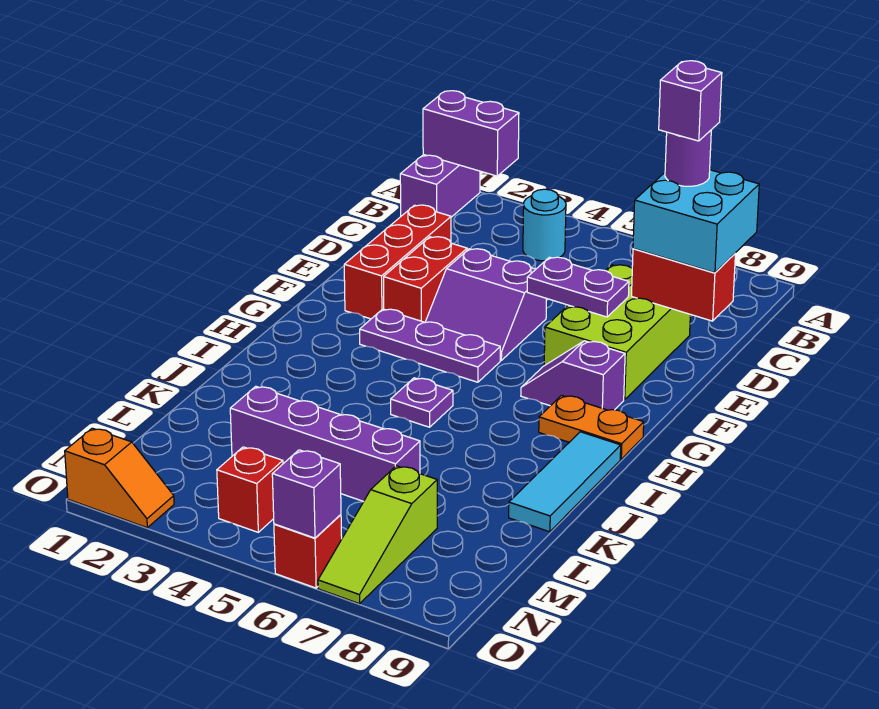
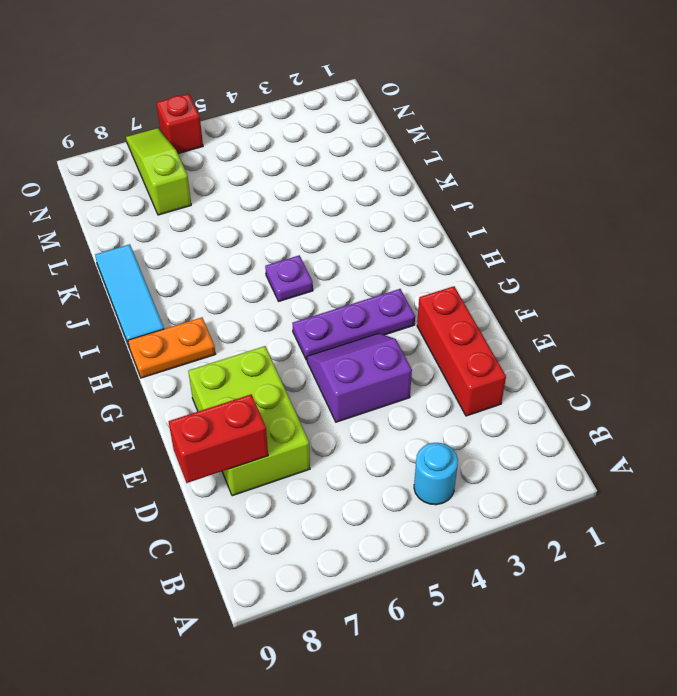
none -> purple 1x2 brick [400,155,480,217]
none -> red 1x2 brick [384,237,467,322]
none -> purple 1x2 slope [521,341,625,410]

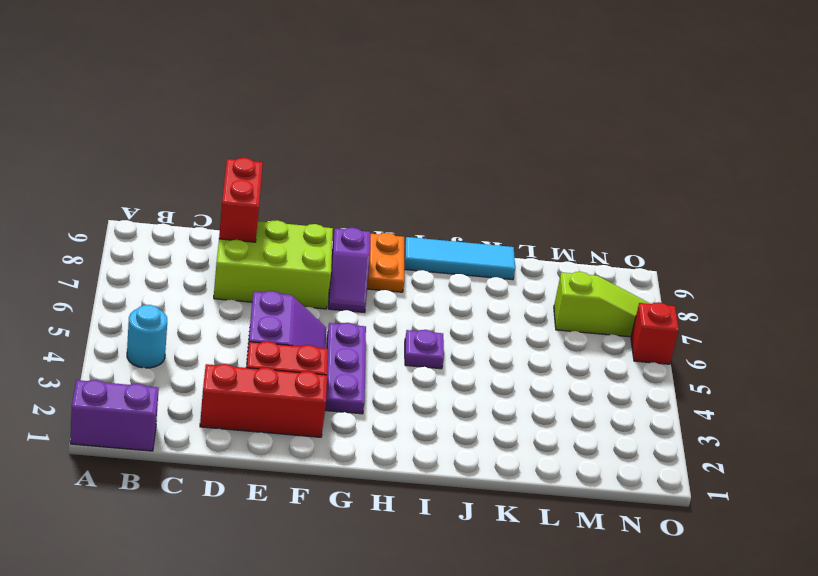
none -> purple 1x4 brick [230,386,420,501]
none -> red 1x1 brick [217,447,283,532]
none -> orange 1x2 slope [65,428,174,528]

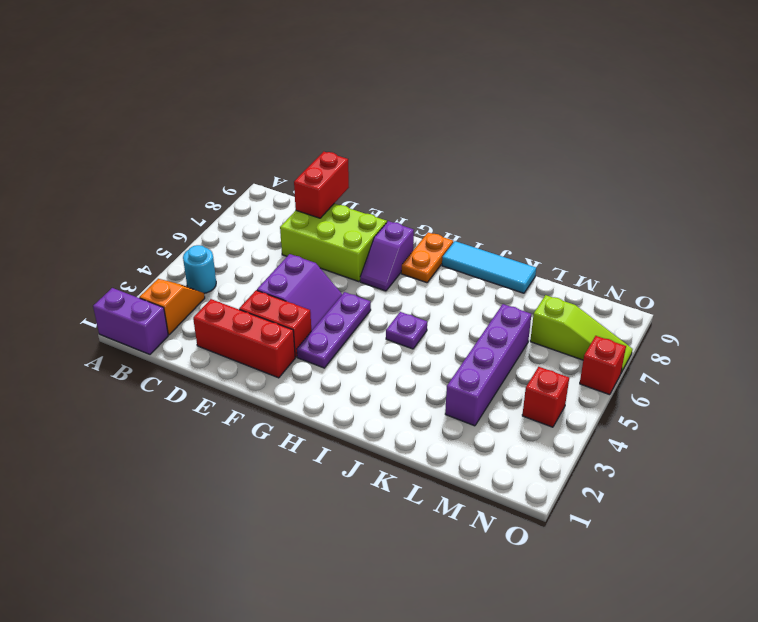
orange 1x2 slope [139,279,205,335] -> orange 1x2 slope moved to [65,428,174,528]
none -> purple 1x2 brick [423,91,519,176]
none -> purple 1x2 plate [527,257,629,317]
none -> purple 1x1 brick [272,450,341,538]

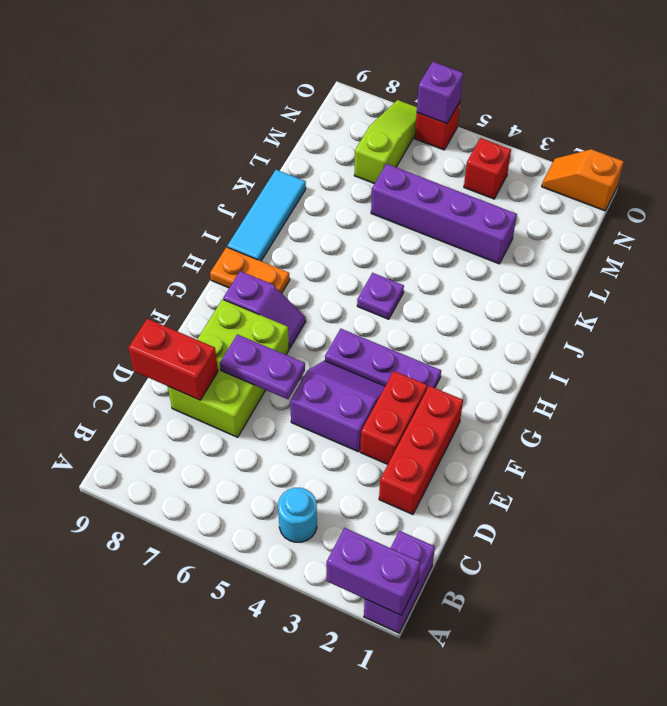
none -> cyan 2x2 brick [633,170,759,273]
none -> purple 1x1 round brick [665,130,711,186]
none -> purple 1x1 brick [659,61,722,141]

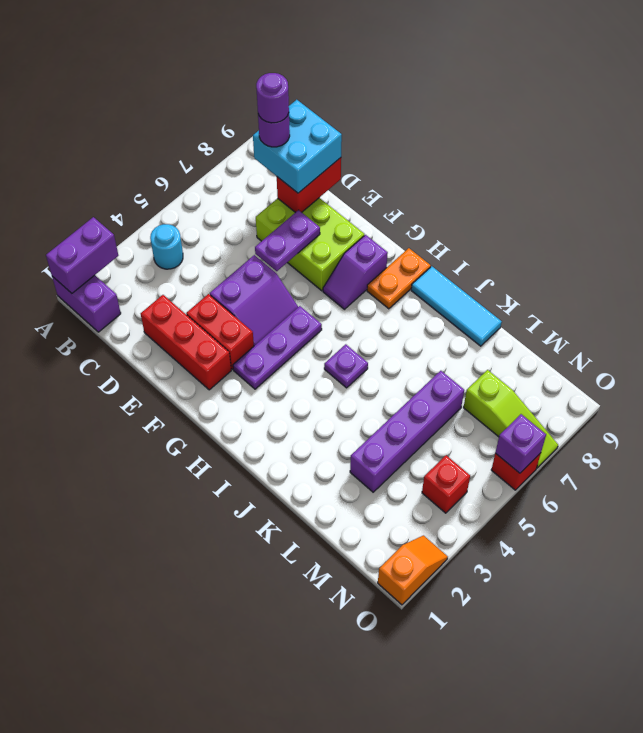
purple 1x1 round brick [256,73,289,123] -> purple 1x1 brick [659,61,722,141]

